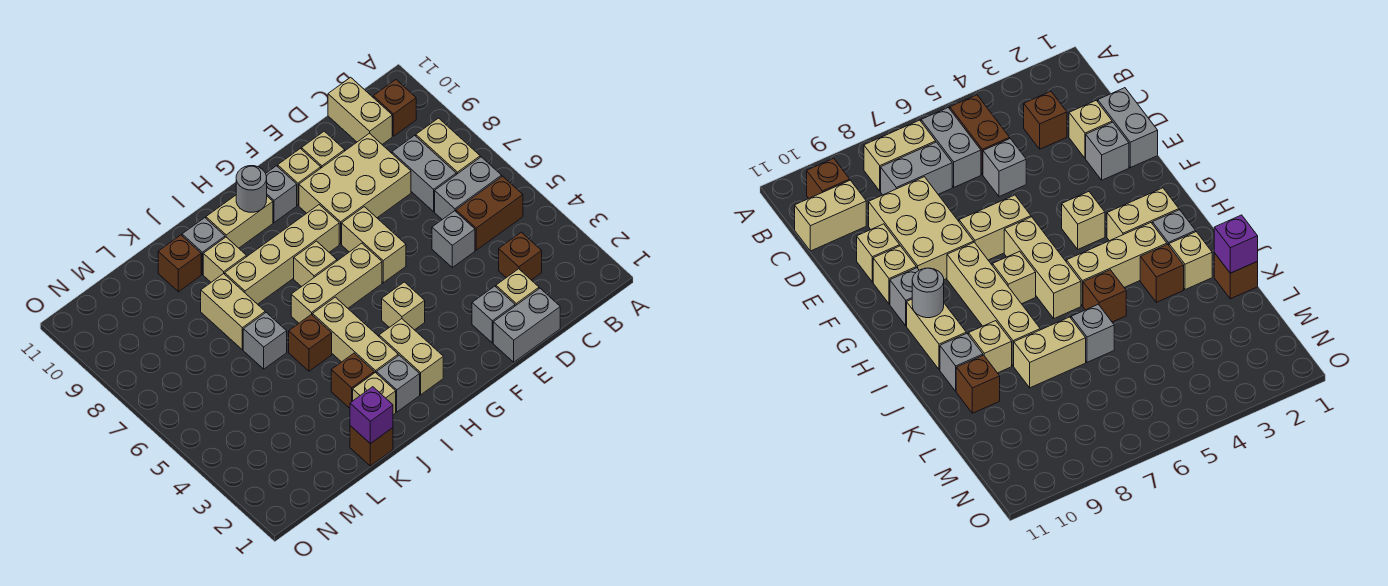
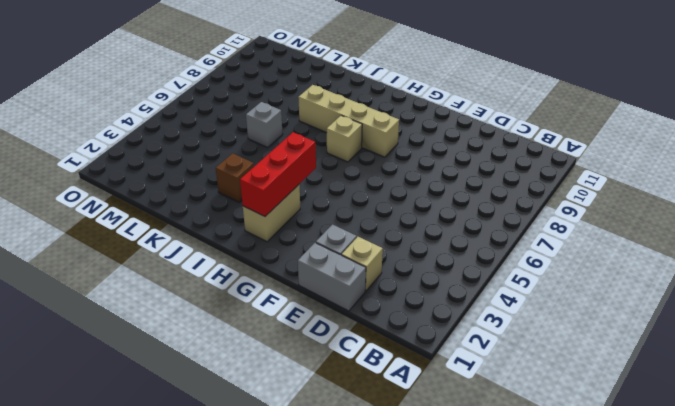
red 1x3 brick [240,132,316,216] -> none
none -> brown 1x2 brick [456,176,523,250]
none -> grey 1x2 brick [435,157,502,220]
none -> tan 1x2 brick [416,118,480,175]
none -> brown 1x1 brick [373,80,416,136]

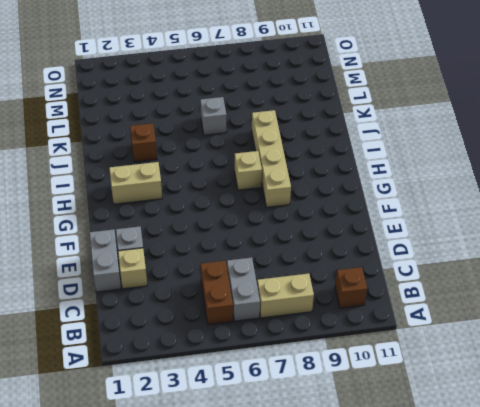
none -> brown 1x1 brick [499,232,542,280]
none -> grey 1x2 brick [392,135,456,211]
none -> tan 1x2 brick [328,77,392,144]
none -> grey 1x1 brick [432,211,475,267]

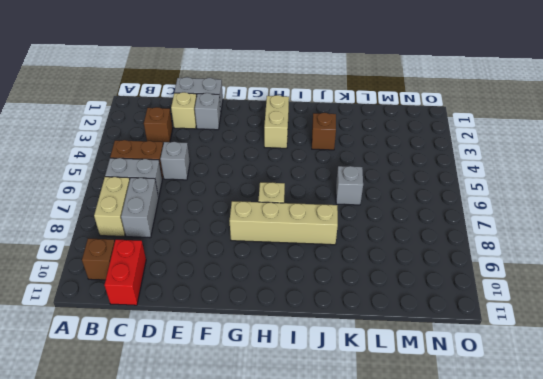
red 1x2 brick [104,240,146,305] -> tan 1x2 brick [328,77,392,144]
none -> tan 2x3 brick [299,133,411,244]
none -> tan 1x1 brick [302,131,345,168]
none -> tan 1x2 brick [342,207,406,283]
none -> tan 1x1 brick [278,149,321,205]

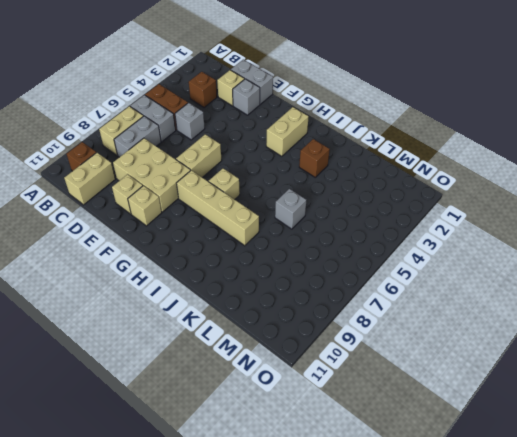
none -> tan 1x1 brick [382,282,425,330]
none -> tan 1x3 brick [291,243,382,323]
none -> grey 1x1 brick [266,166,297,223]
none -> tan 1x2 brick [206,195,273,248]

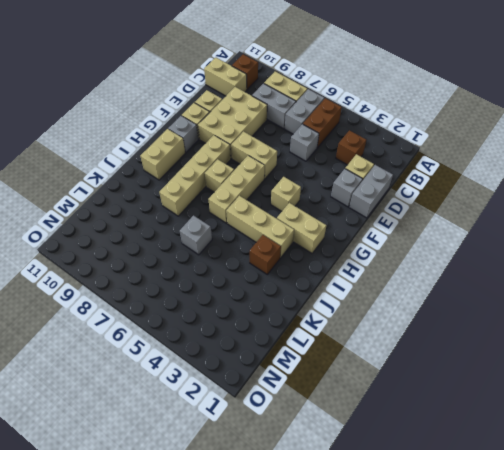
none -> grey 1x1 brick [377,355,420,412]
none -> tan 1x1 brick [353,373,396,415]
none -> brown 1x1 brick [289,314,332,371]
none -> tan 1x1 brick [203,237,246,282]

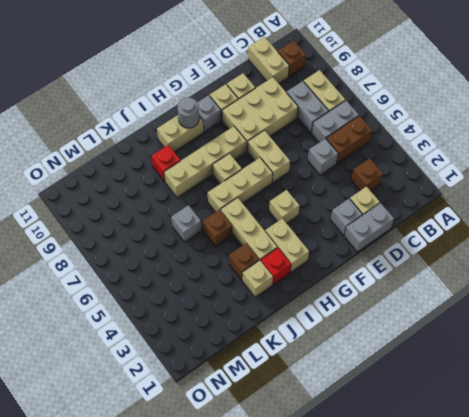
red 1x1 brick [261,248,291,285] -> grey 1x1 brick [377,355,420,412]
red 1x1 brick [151,145,180,182] -> tan 1x1 brick [203,237,246,282]
none -> grey 1x1 brick [182,218,225,274]
none -> brown 1x1 brick [350,426,393,466]
none -> tan 1x2 brick [201,274,265,350]
none -> brown 1x1 brick [158,235,201,292]

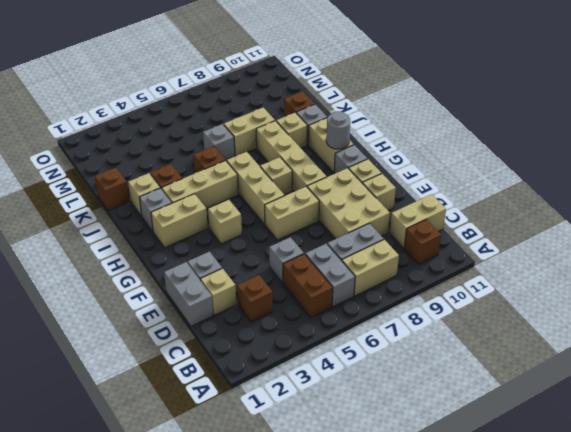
none -> purple 1x1 brick [350,387,393,444]

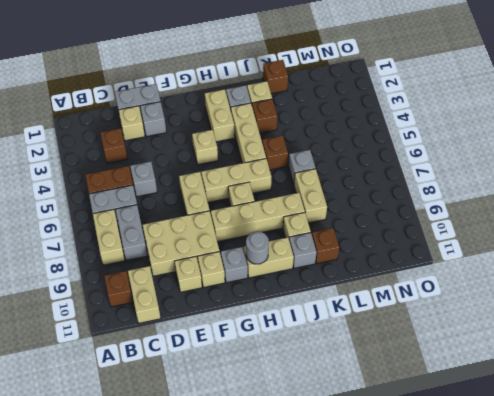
none -> purple 1x1 brick [350,387,393,444]

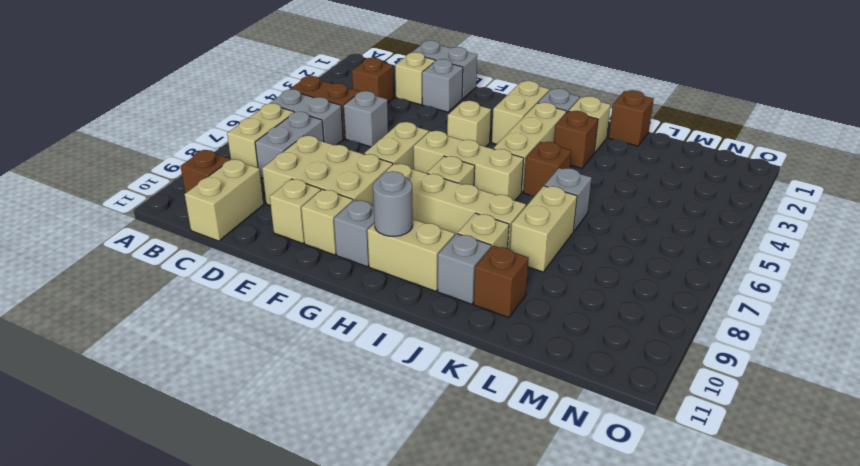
none -> purple 1x1 brick [350,387,393,444]

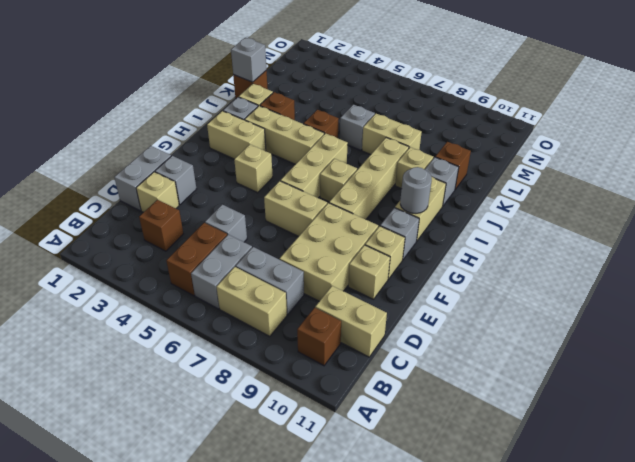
grey 1x1 brick [231,38,266,82] -> purple 1x1 brick [350,387,393,444]

